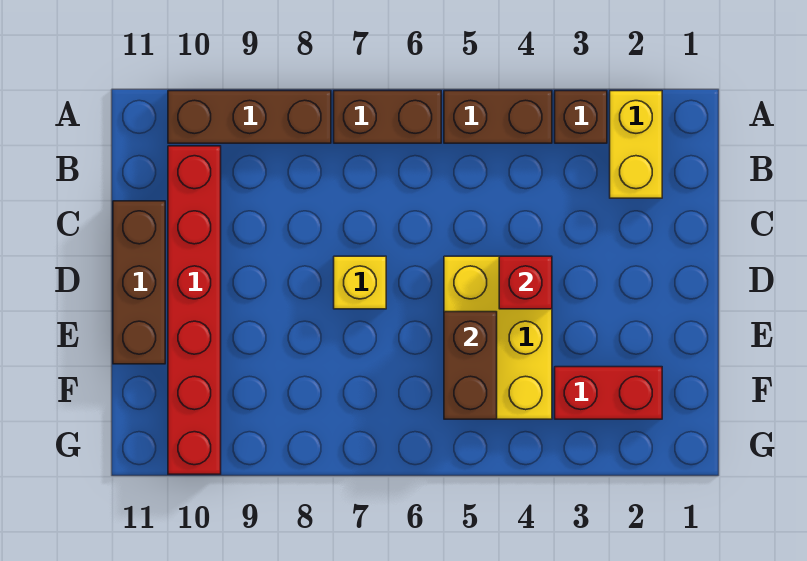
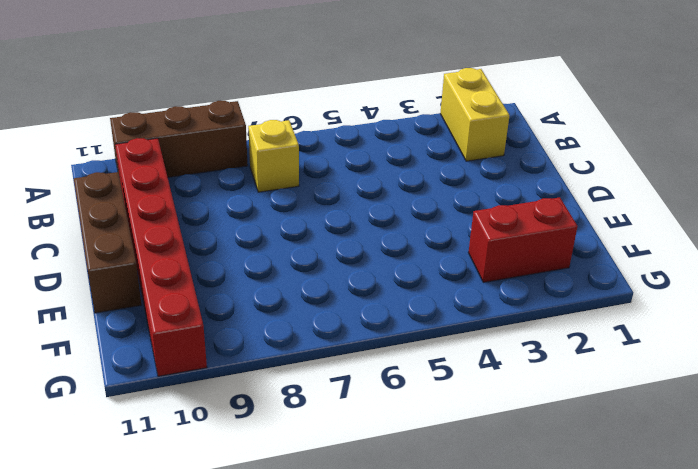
yellow 1x1 brick [248,120,299,192] -> yellow 1x1 brick moved to [334,256,386,309]
none -> brown 1x1 brick [555,91,607,143]
none -> brown 1x2 brick [444,91,552,143]
none -> brown 1x2 brick [334,91,441,143]

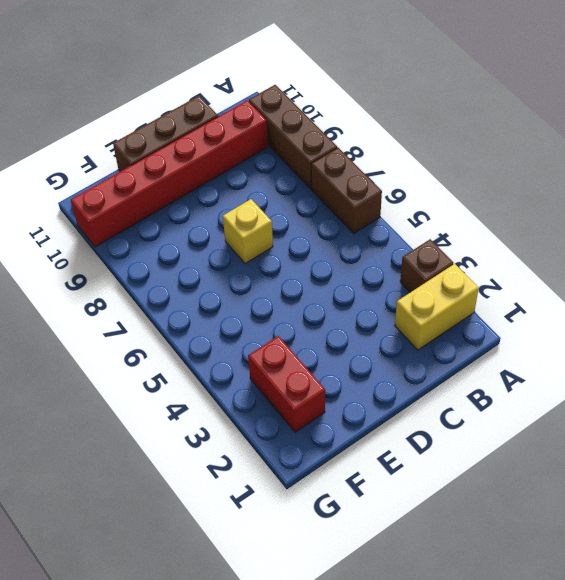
none -> brown 1x2 brick [444,91,552,143]
none -> yellow 2x3 brick [444,256,552,419]
none -> red 1x1 brick [499,256,552,309]

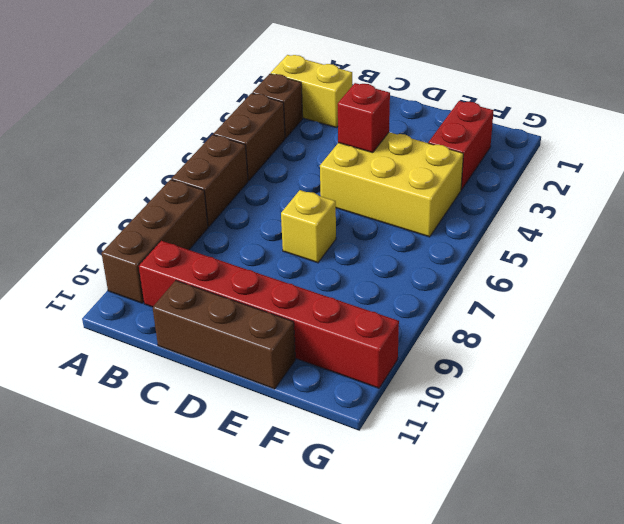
none -> brown 1x2 brick [444,312,497,419]

